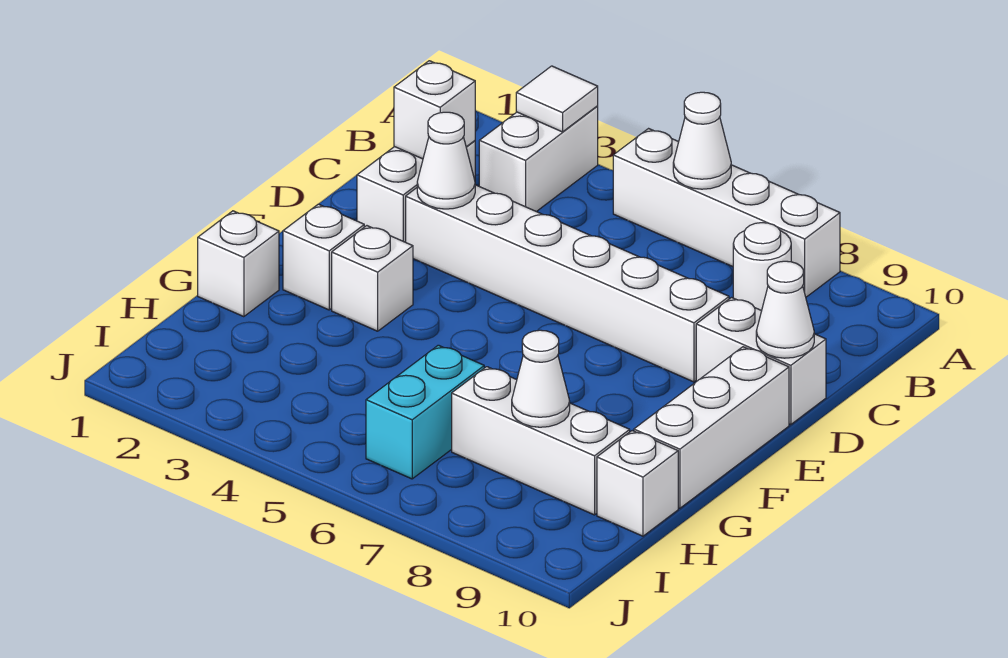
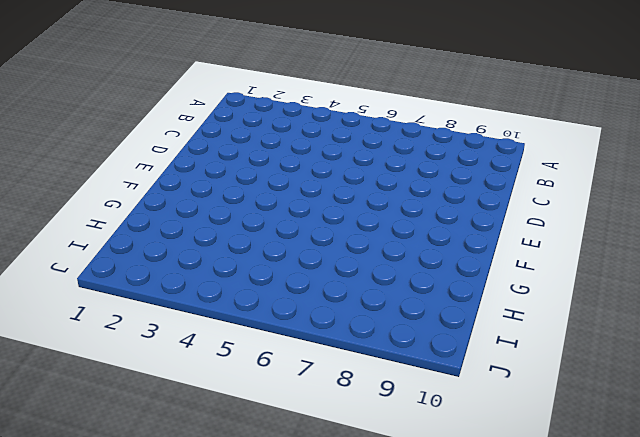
none -> white 1x2 brick [479,106,598,212]
none -> white 1x4 brick [613,129,840,297]
none -> white 1x1 round brick [733,223,791,311]

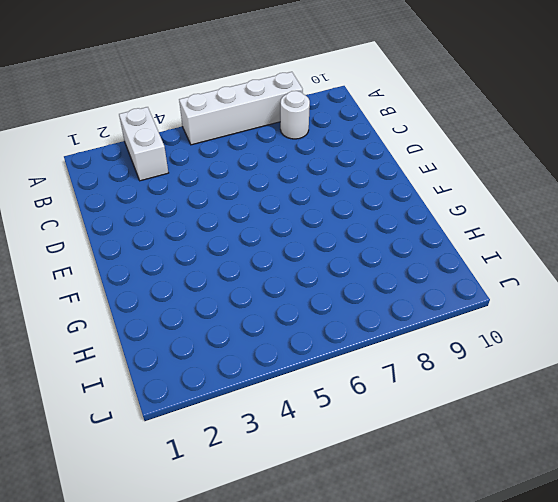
none -> white 1x2 brick [357,141,475,242]
none -> white 1x6 brick [406,185,729,382]
none -> white 1x2 brick [696,298,826,425]

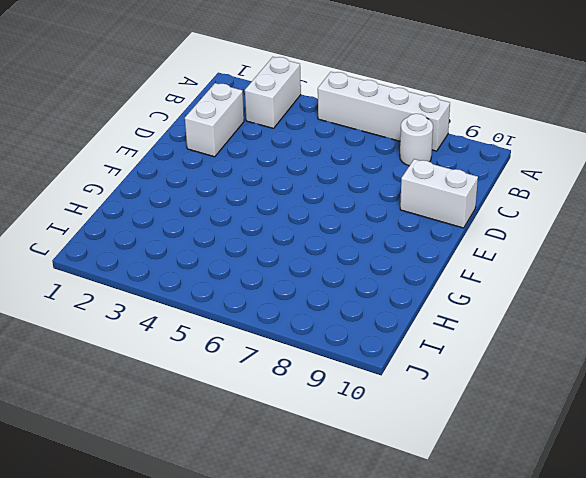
none -> white 1x6 brick [406,185,729,382]
none -> white 1x3 brick [634,347,789,508]
none -> white 1x1 brick [283,204,364,310]

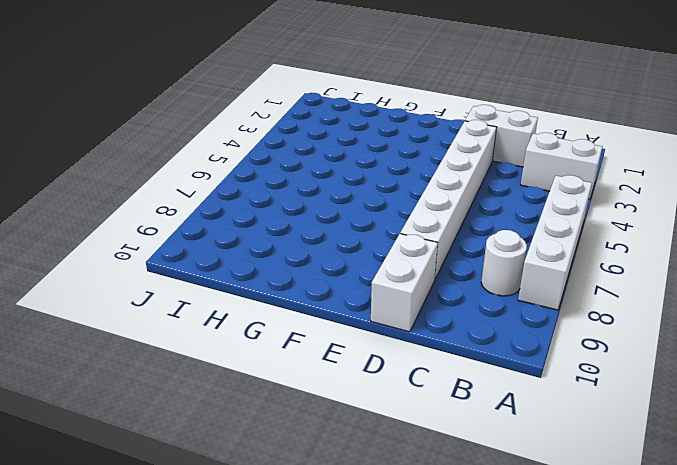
none -> white 1x3 brick [634,347,789,508]
none -> white 1x1 brick [283,204,364,310]
none -> white 1x1 brick [332,226,413,331]

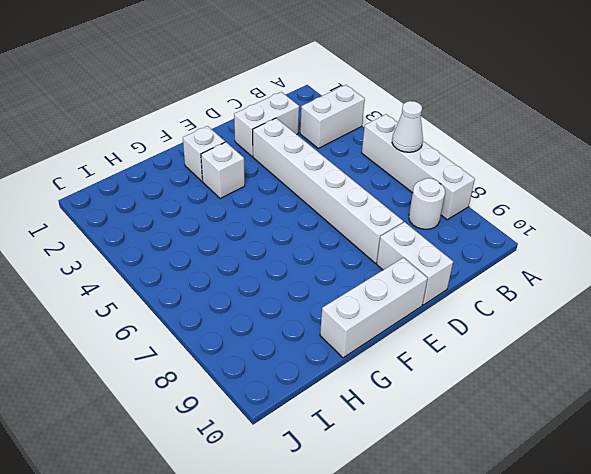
none -> white 1x1 brick [198,211,279,317]
none -> cyan 1x2 brick [366,345,484,479]
none -> white 1x3 brick [452,367,630,515]

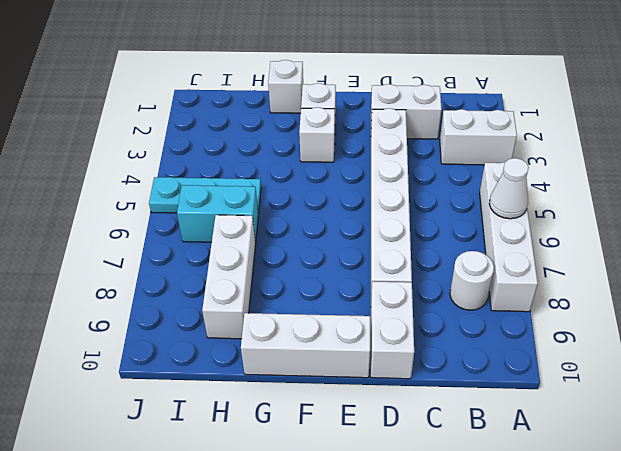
cyan 1x3 plate [149,177,261,213] -> none
none -> white 1x1 brick [597,431,678,536]
none -> white 1x1 tile [516,66,598,132]
none -> white 1x1 brick [394,61,475,159]

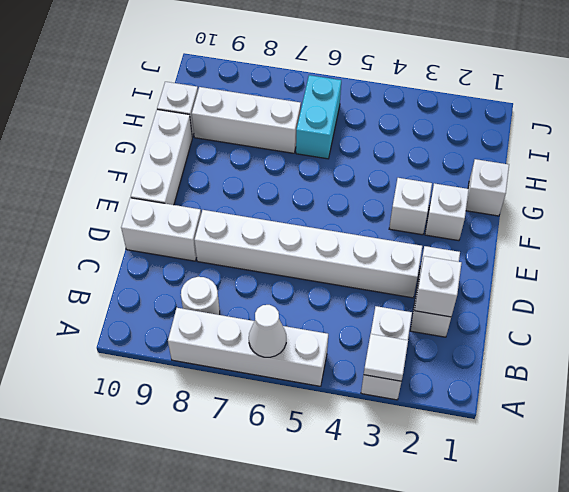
none -> white 1x1 cone [417,112,475,209]
none -> white 1x1 cone [756,261,814,358]
none -> white 1x1 cone [512,330,570,427]

